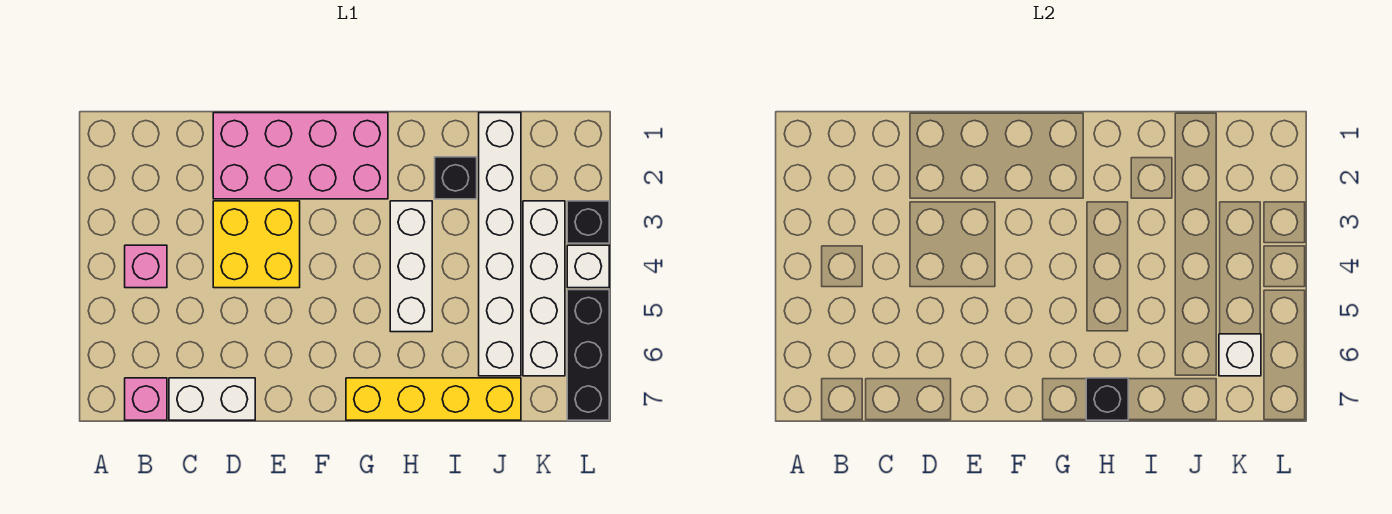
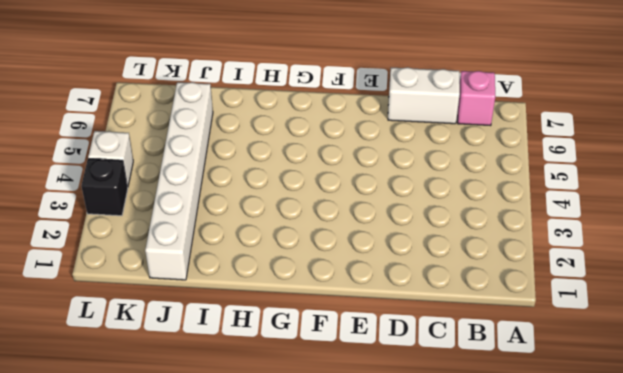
none -> pink 1x1 brick [125,245,167,288]
none -> pink 2x4 brick [213,113,388,199]
none -> yellow 2x2 brick [213,201,300,288]

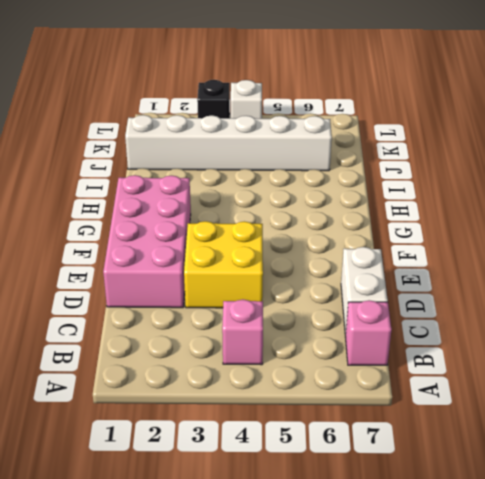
none -> yellow 1x4 brick [346,378,521,420]
none -> white 1x3 brick [390,201,432,332]
none -> black 1x1 brick [435,157,477,199]

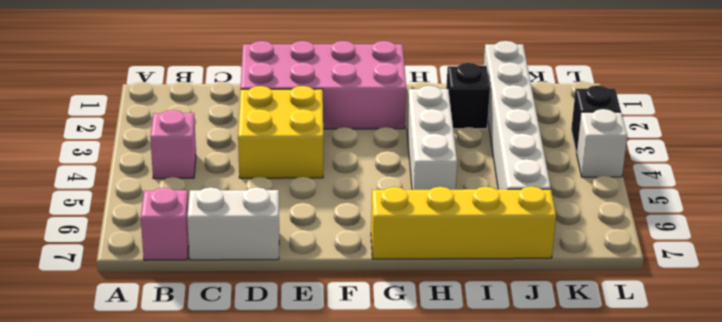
none -> white 1x4 brick [523,201,565,376]
none -> black 1x3 brick [567,290,609,420]
none -> black 1x1 brick [1086,378,1128,420]

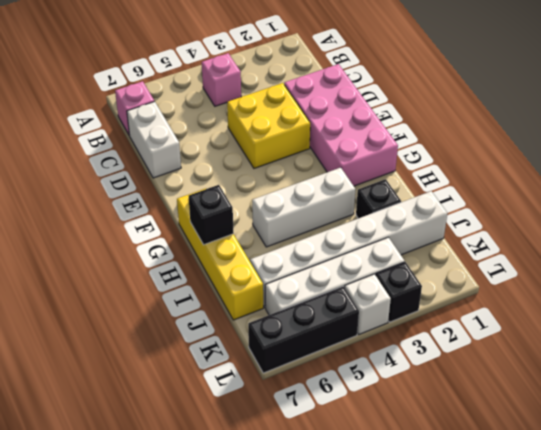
none -> white 1x1 brick [1219,334,1261,376]

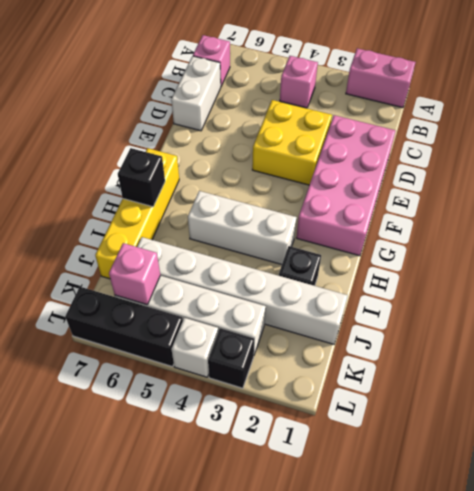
pink 1x2 brick [346,48,416,108] -> none
pink 1x1 brick [109,243,160,305] -> white 1x1 brick [1219,334,1261,376]

